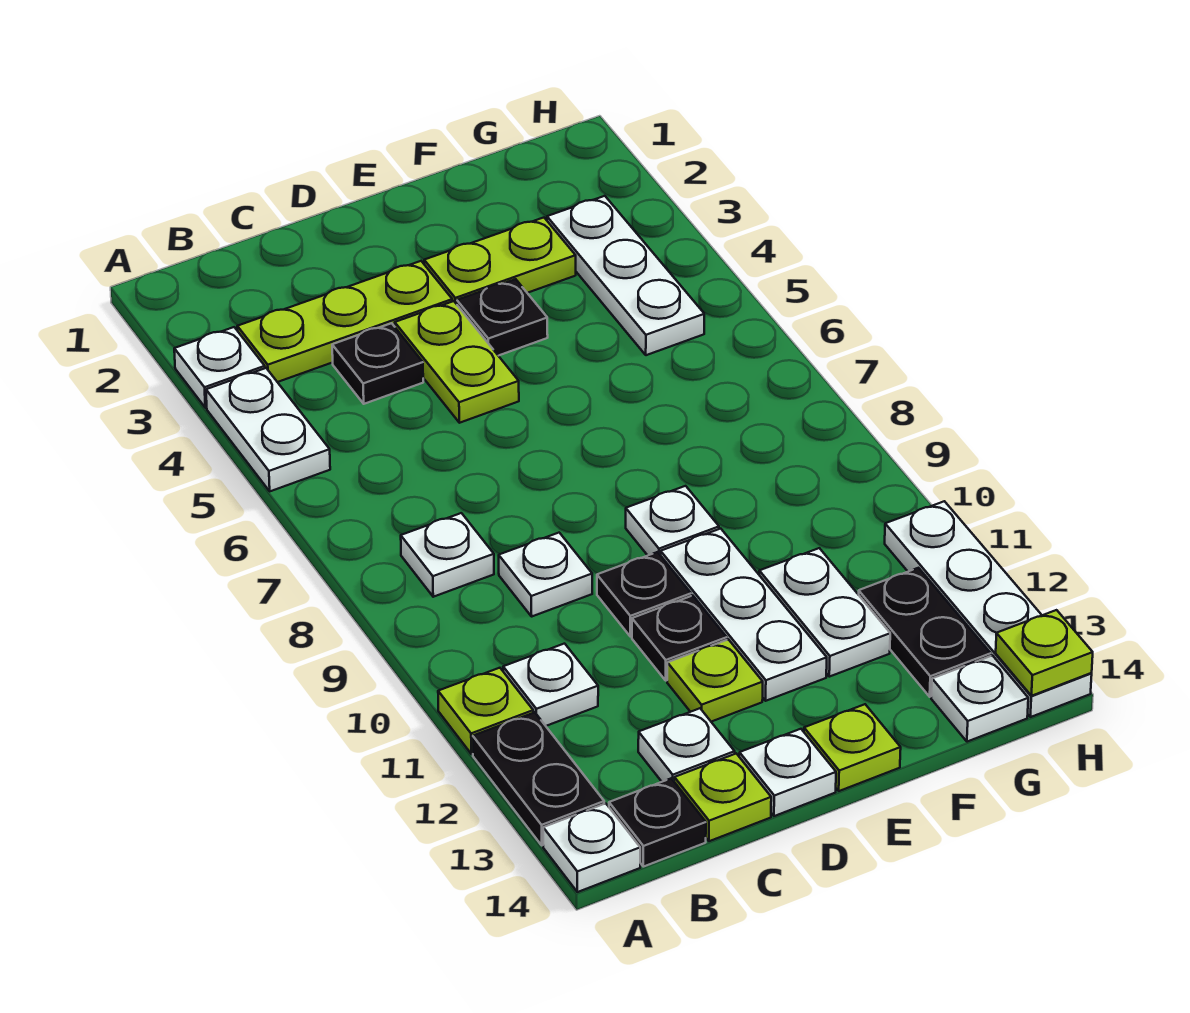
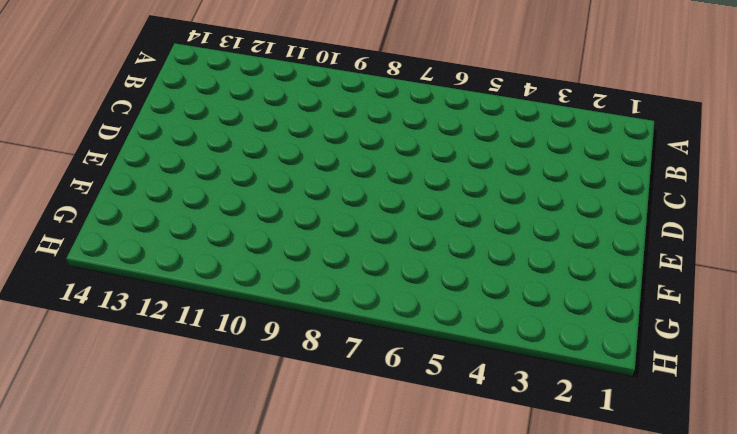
none -> white 1x1 plate [174,327,265,408]
none -> white 1x2 plate [206,368,330,491]
none -> lime 1x1 plate [438,668,533,754]

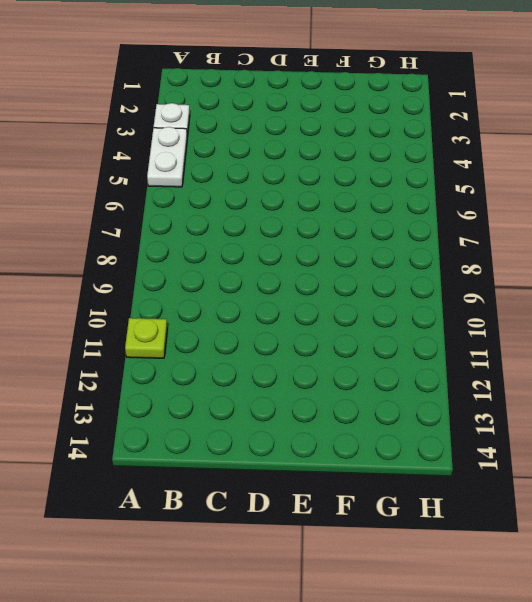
none -> black 1x2 plate [473,712,604,845]
none -> white 1x1 plate [543,803,640,892]
none -> lime 1x3 plate [237,261,452,382]

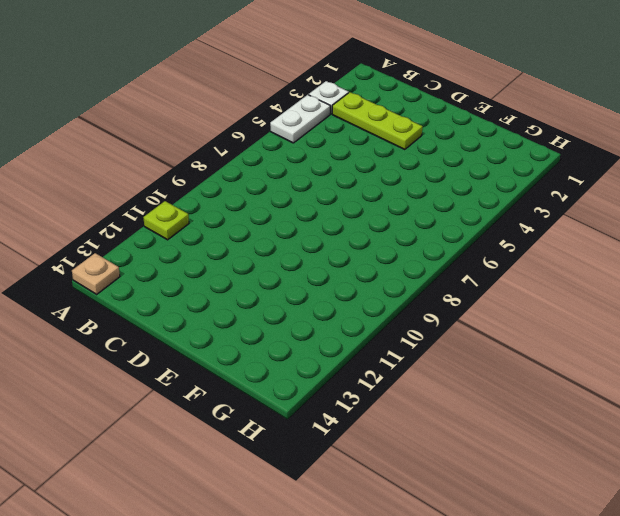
tan 1x1 plate [72,253,120,294] -> white 1x1 plate [543,803,640,892]
none -> black 1x2 plate [473,712,604,845]
none -> white 1x1 plate [401,513,494,597]
none -> white 1x1 plate [503,644,598,726]

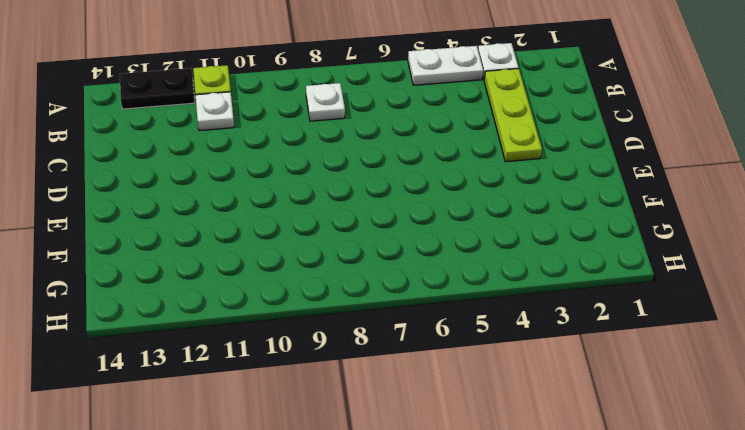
none -> white 1x1 plate [543,803,640,892]
none -> black 1x1 plate [609,779,706,867]
none -> black 1x1 plate [332,323,423,404]

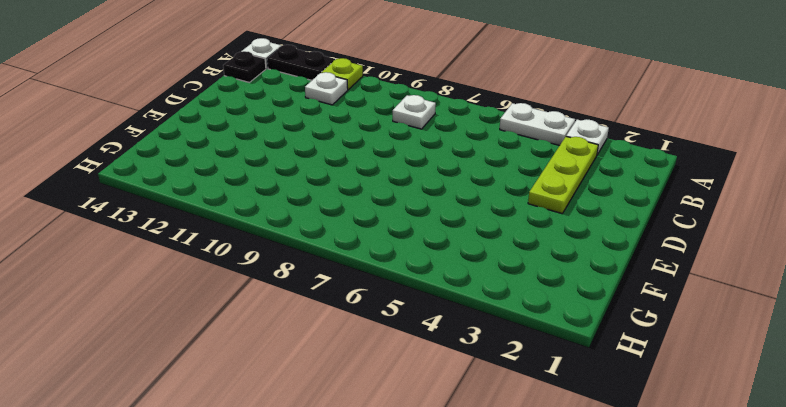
none -> black 1x1 plate [332,323,423,404]
none -> white 1x1 plate [499,533,592,616]
none -> white 1x1 plate [638,708,735,782]

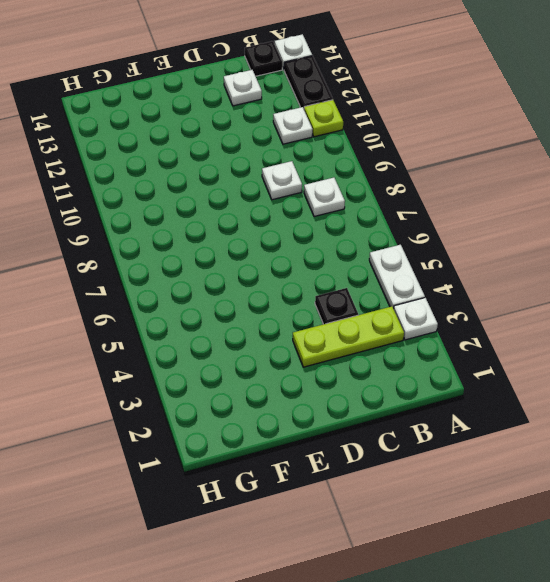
none -> lime 1x1 plate [674,754,771,841]
none -> lime 1x2 plate [395,301,519,423]
none -> black 1x1 plate [597,552,691,636]

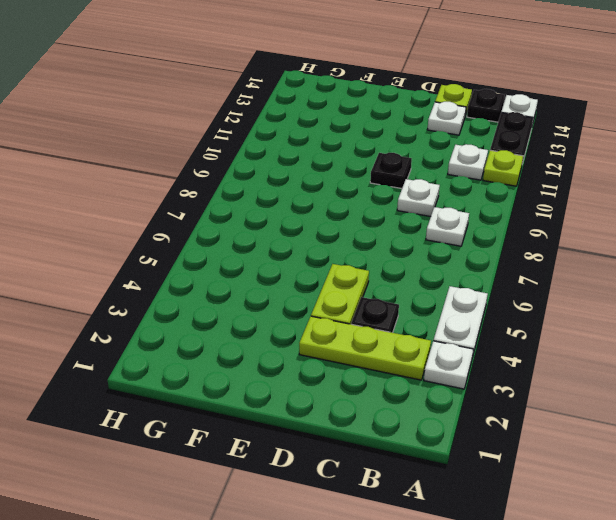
none -> black 1x1 plate [632,596,727,681]
none -> lime 1x1 plate [667,639,763,722]
none -> white 1x1 plate [739,729,836,816]

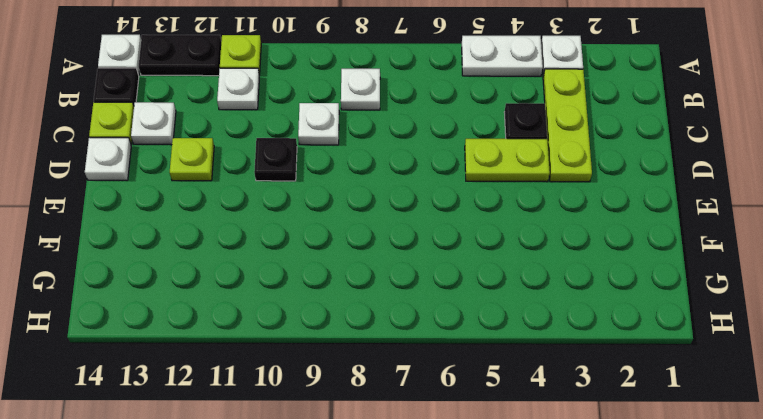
none -> black 1x1 plate [632,596,727,681]
none -> lime 1x2 plate [424,218,576,304]
none -> black 1x1 plate [457,279,548,356]

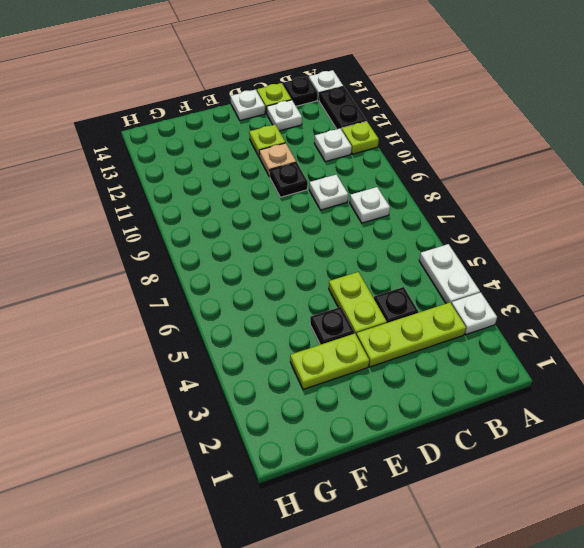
tan 1x1 plate [259,143,296,177] -> black 1x1 plate [632,596,727,681]
none -> white 1x1 plate [626,486,719,555]
none -> white 1x3 plate [661,529,827,701]
none -> lime 1x1 plate [804,704,901,791]

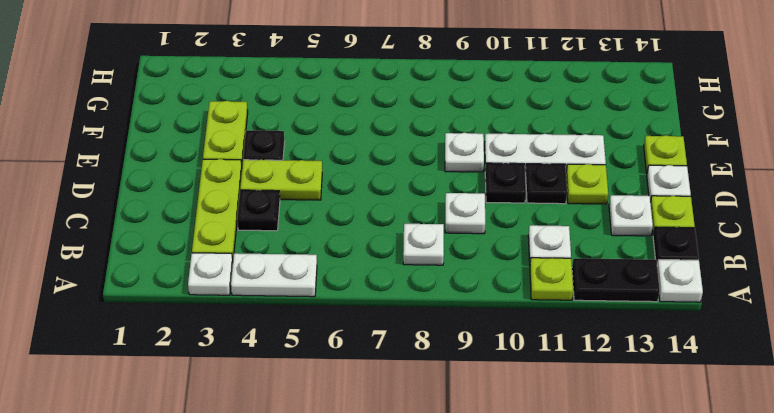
none -> white 1x2 plate [759,548,890,677]
none -> white 1x3 plate [547,196,704,355]
none -> black 1x2 plate [859,568,991,697]

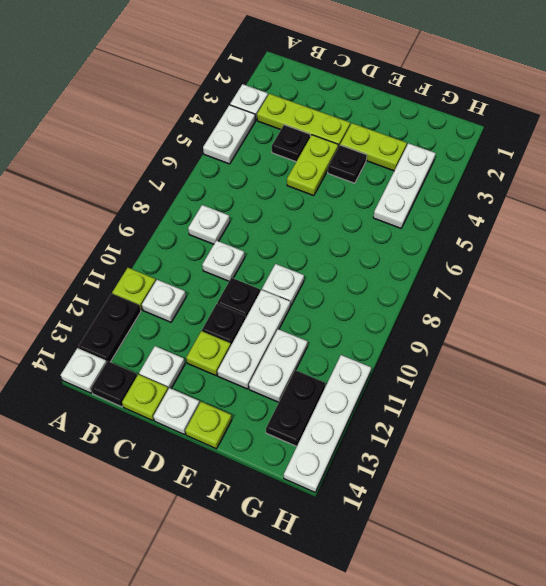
none -> white 1x1 plate [931,656,1028,742]
none -> lime 1x1 plate [996,610,1093,696]

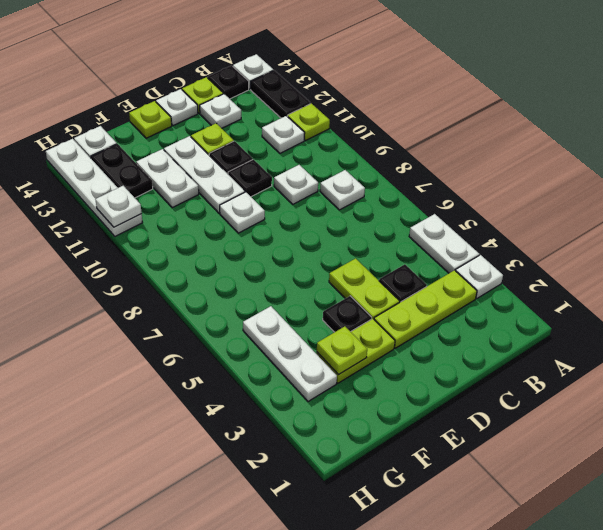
lime 1x1 plate [317,326,367,375] -> lime 1x1 plate moved to [996,610,1093,696]
white 1x1 plate [95,186,142,227] -> none

